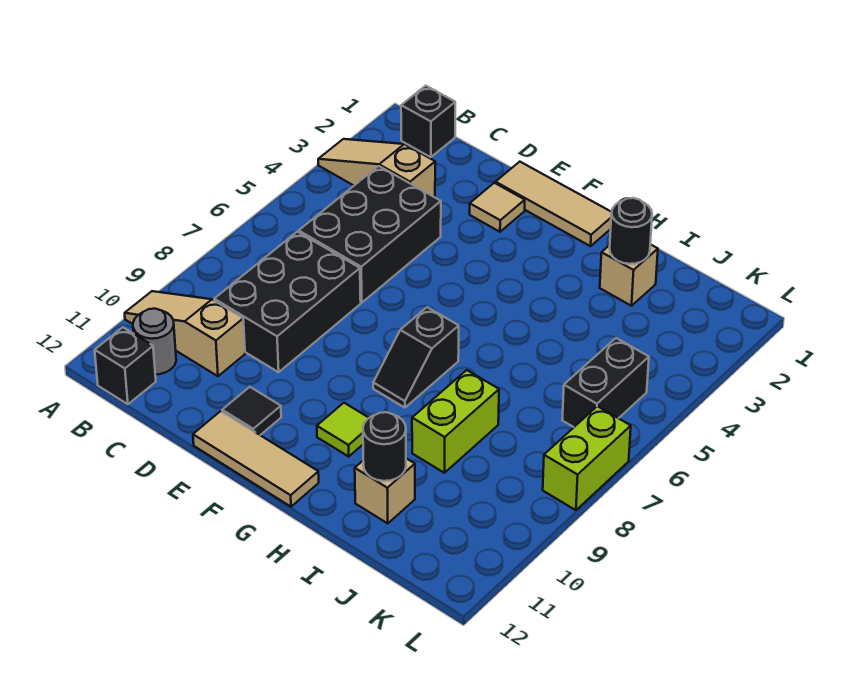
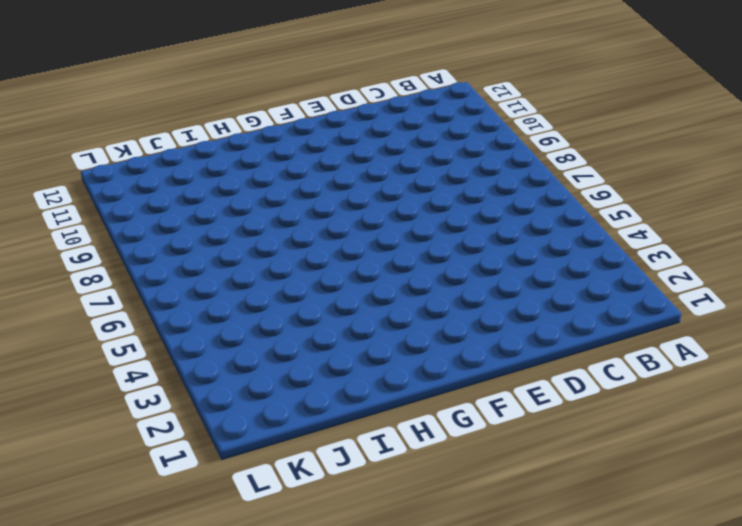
none -> tan 1x3 slope [318,139,435,197]
none -> tan 1x3 slope [125,291,245,376]
none -> black 1x1 brick [401,86,455,157]

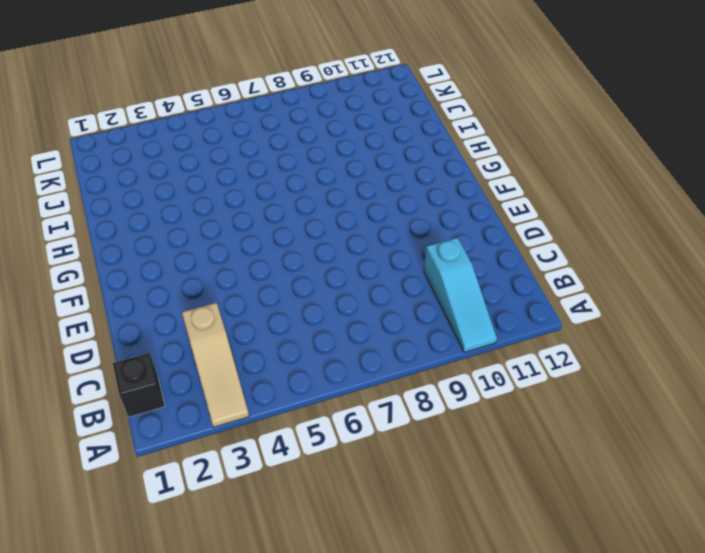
cyan 1x3 slope [424,238,497,352] -> tan 1x3 slope [125,291,245,376]
none -> grey 1x1 round brick [133,309,176,374]
none -> black 1x1 brick [95,327,156,404]
none -> black 2x3 brick [299,166,441,303]

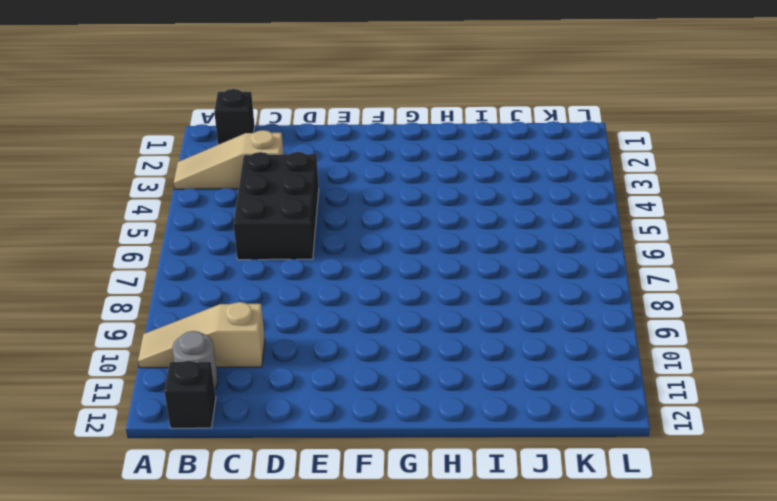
none -> black 2x3 brick [214,232,361,372]
none -> tan 1x3 tile [496,162,612,246]
none -> tan 1x1 tile [470,183,525,232]

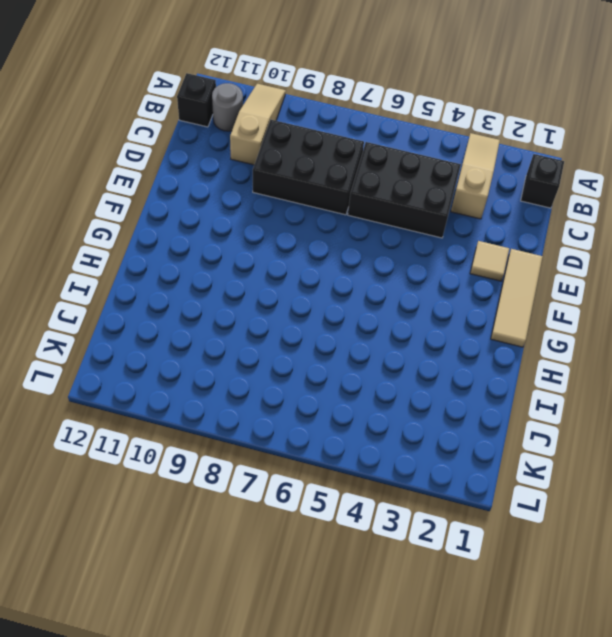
none -> black 1x1 tile [222,387,281,435]
none -> tan 1x3 tile [193,411,319,507]
none -> black 1x2 slope [373,307,459,408]

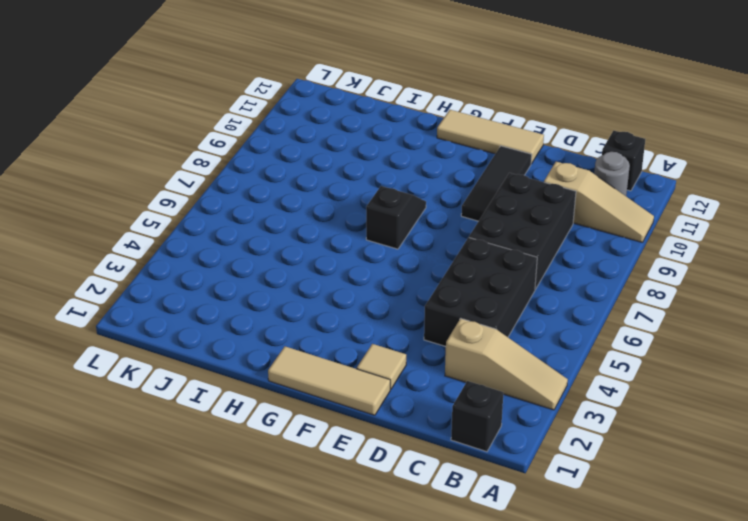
black 1x3 tile [461,146,532,221] -> black 1x1 tile [222,387,281,435]
none -> lime 1x1 tile [317,403,369,456]
none -> tan 1x1 brick [600,244,658,306]
none -> lime 1x2 brick [412,370,499,473]

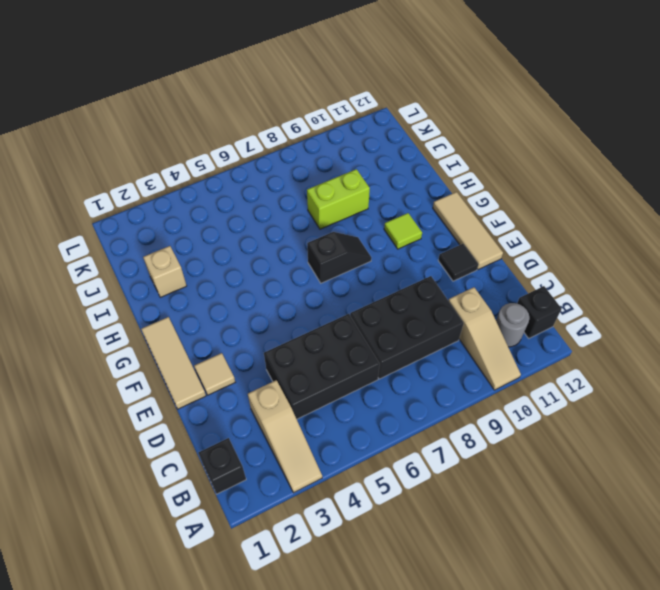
none -> tan 1x1 brick [355,458,415,523]
none -> black 1x2 brick [562,338,649,427]
none -> lime 1x2 brick [543,406,631,510]

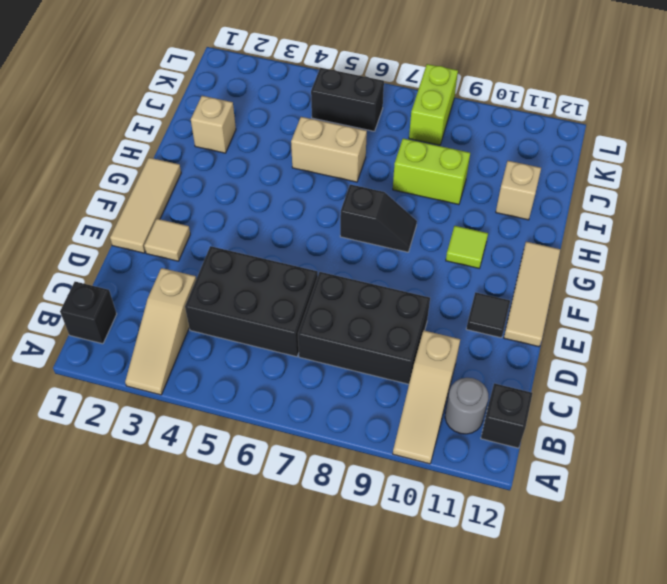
tan 1x2 brick [291,117,367,182] -> none
lime 1x2 brick [409,64,458,145] -> lime 1x2 brick turned to [543,406,631,510]
none -> black 1x1 round brick [610,198,652,264]
none -> black 1x1 round brick [363,412,406,481]

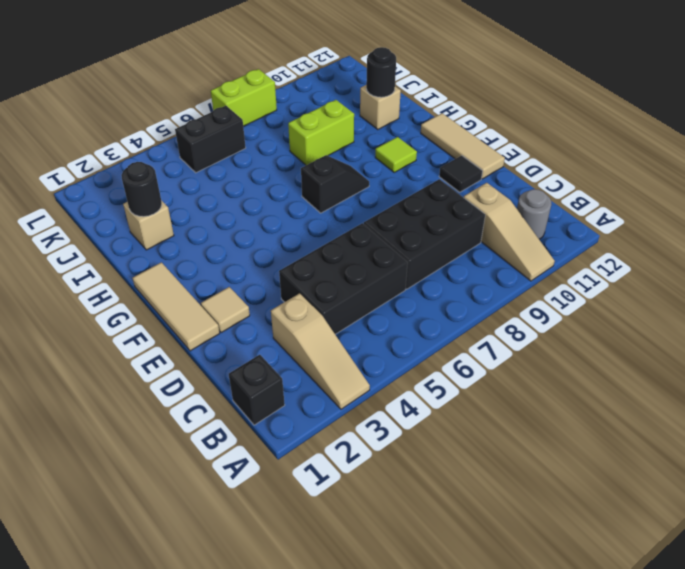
none -> black 1x1 brick [95,327,156,404]

